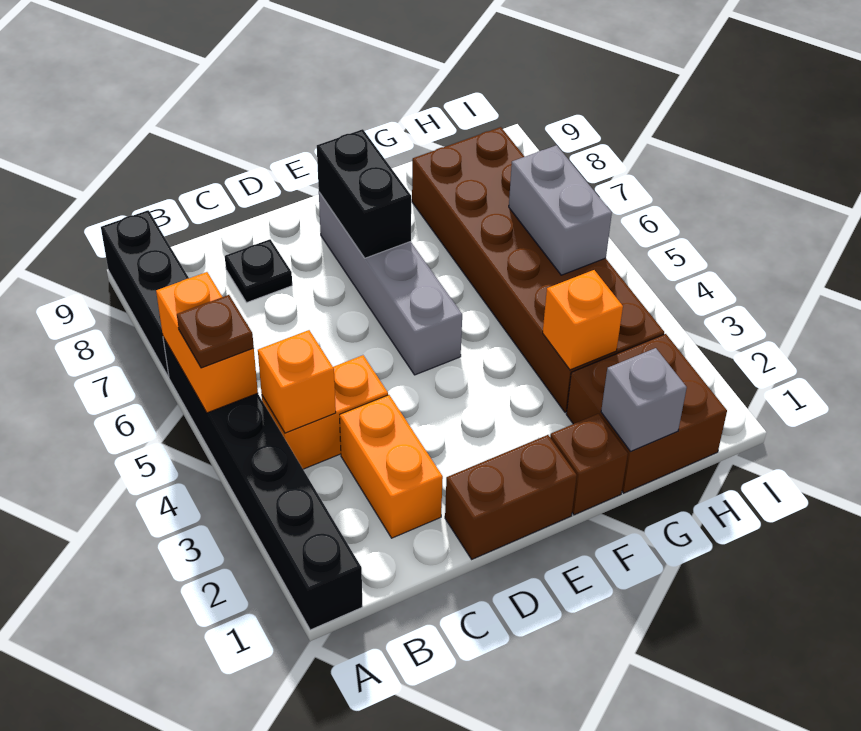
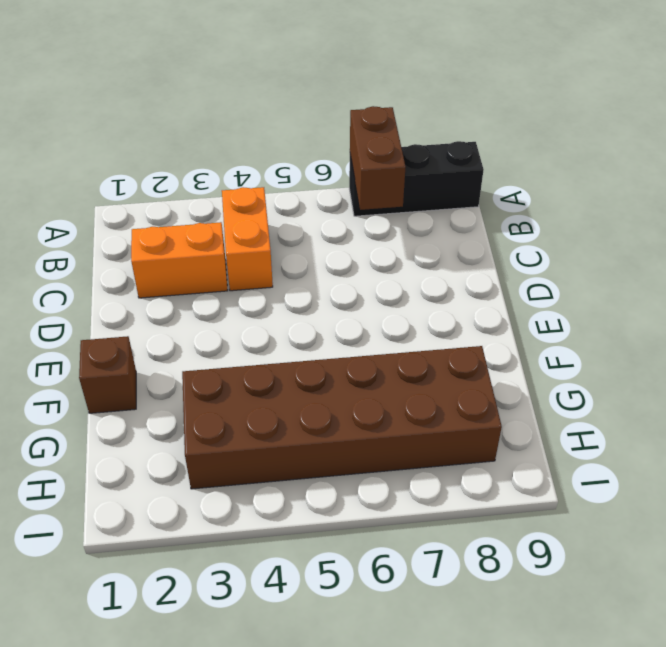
brown 1x2 brick [350,106,405,210] -> brown 1x2 brick moved to [445,435,577,559]
none -> black 1x6 brick [163,337,363,630]
none -> black 1x1 plate [225,239,292,303]
none -> grey 1x4 brick [319,193,462,375]

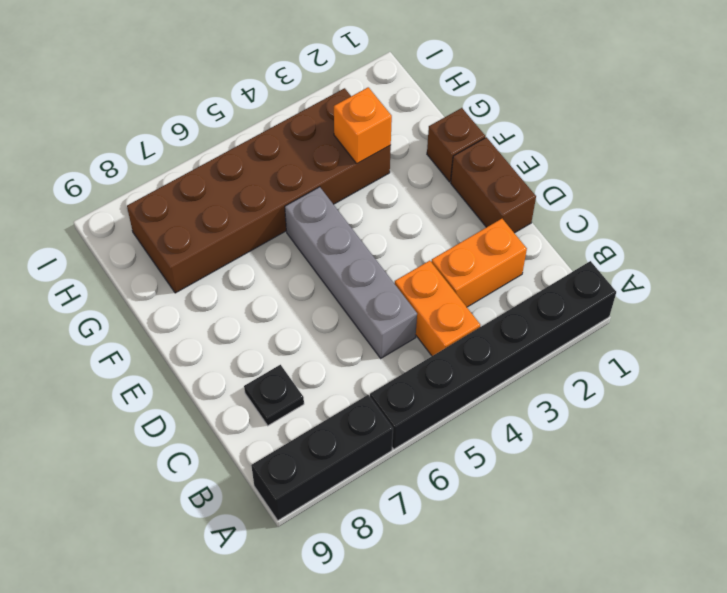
grey 1x4 brick [285,187,417,358] -> grey 1x4 brick turned to [319,193,462,375]
none -> brown 2x2 brick [566,334,727,493]
none -> orange 1x2 brick [156,272,258,413]
none -> orange 1x1 brick [258,330,336,433]

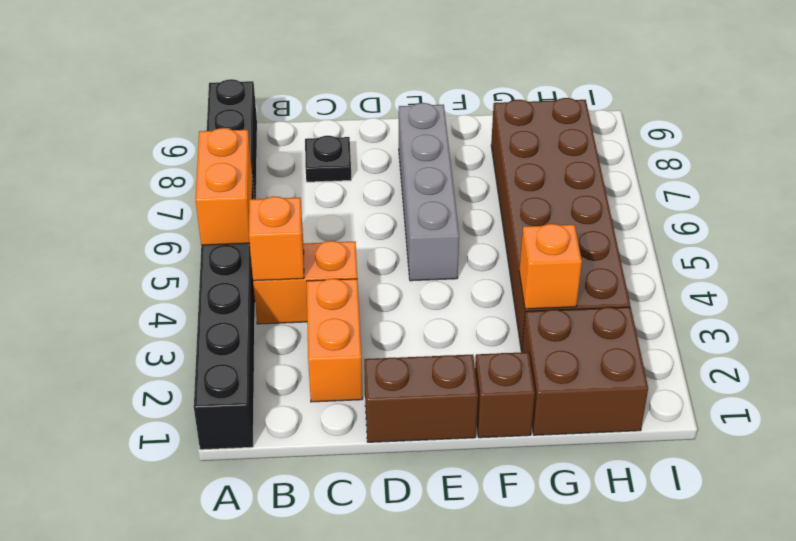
none -> black 1x2 brick [317,129,411,258]
none -> grey 1x1 brick [601,348,687,451]
none -> grey 1x2 brick [509,145,612,275]

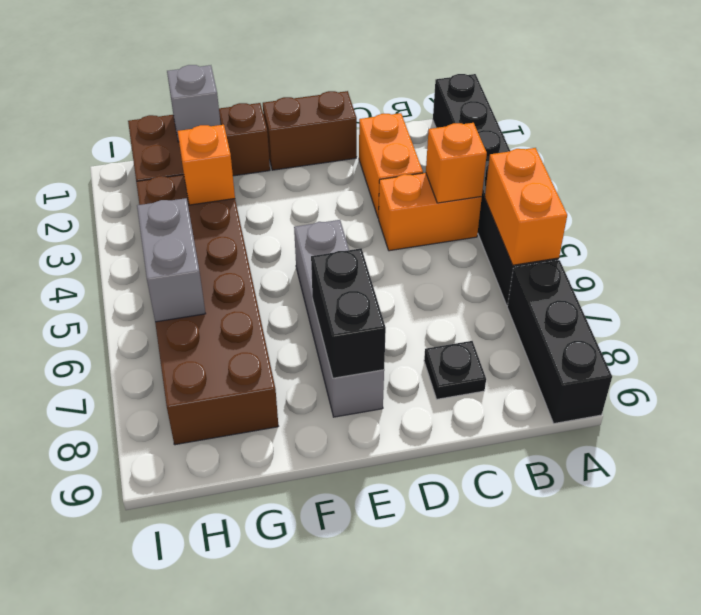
none -> brown 1x1 plate [177,295,254,368]

